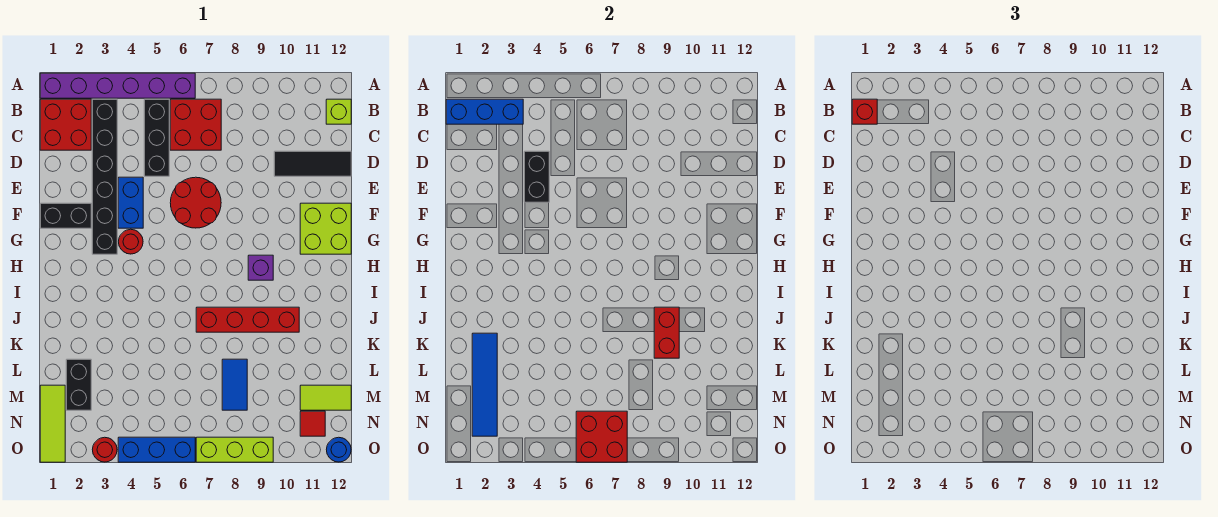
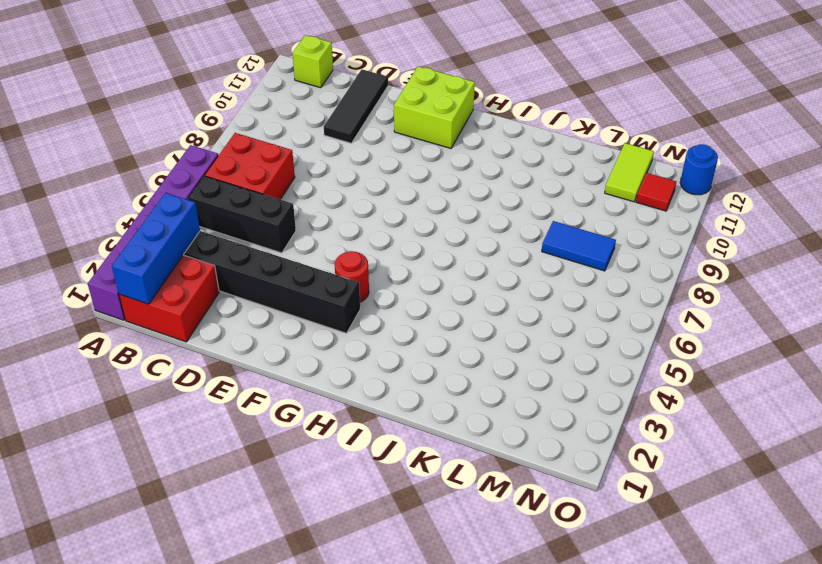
none -> blue 1x2 brick [118,177,143,228]
none -> red 2x2 round brick [170,177,221,228]
none -> black 1x2 brick [40,203,91,228]

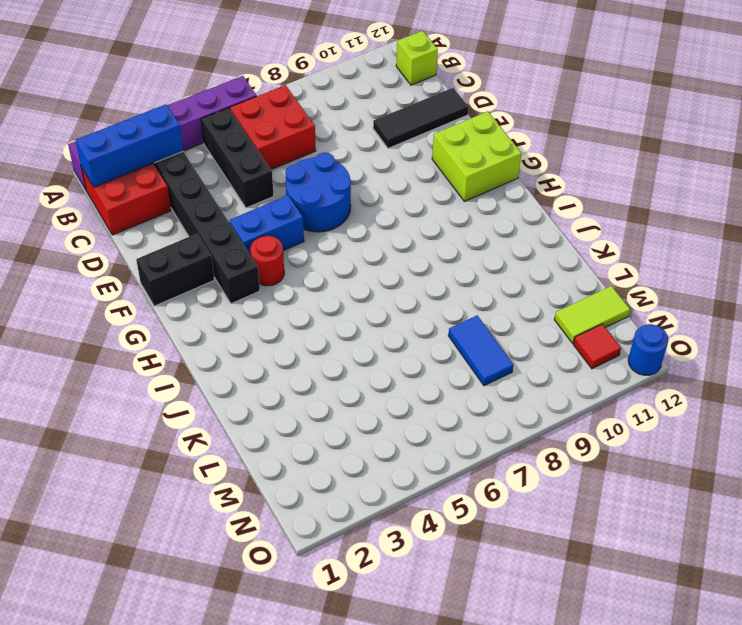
blue 2x2 round brick [285,153,351,232] -> red 2x2 round brick [170,177,221,228]
blue 1x2 brick [229,195,304,255] -> blue 1x2 brick turned to [118,177,143,228]
none -> purple 1x1 brick [248,255,273,280]
none -> red 1x4 brick [196,307,299,332]
none -> black 1x2 brick [66,359,91,410]

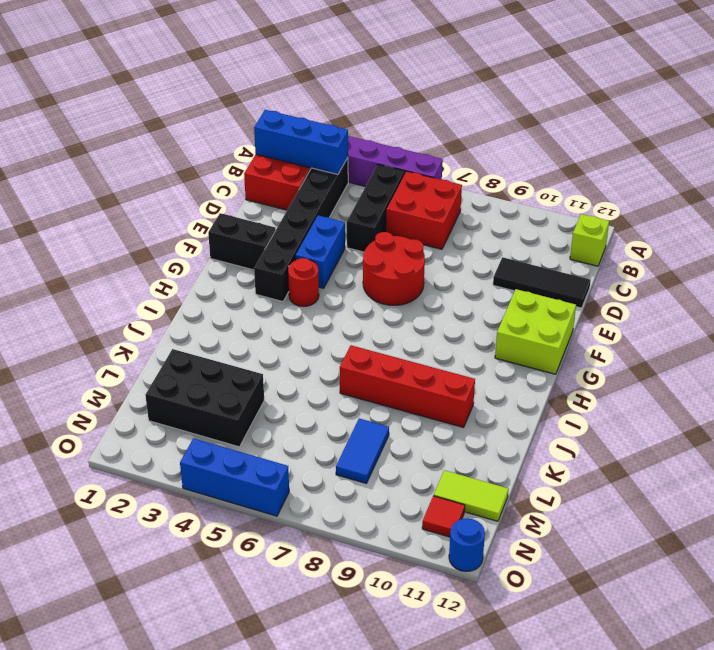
black 2x3 brick [145,349,264,447] -> black 1x2 brick [66,359,91,410]
none -> purple 1x1 brick [248,255,273,280]
none -> lime 1x3 tile [40,385,65,462]
none -> red 1x1 round brick [92,437,117,462]

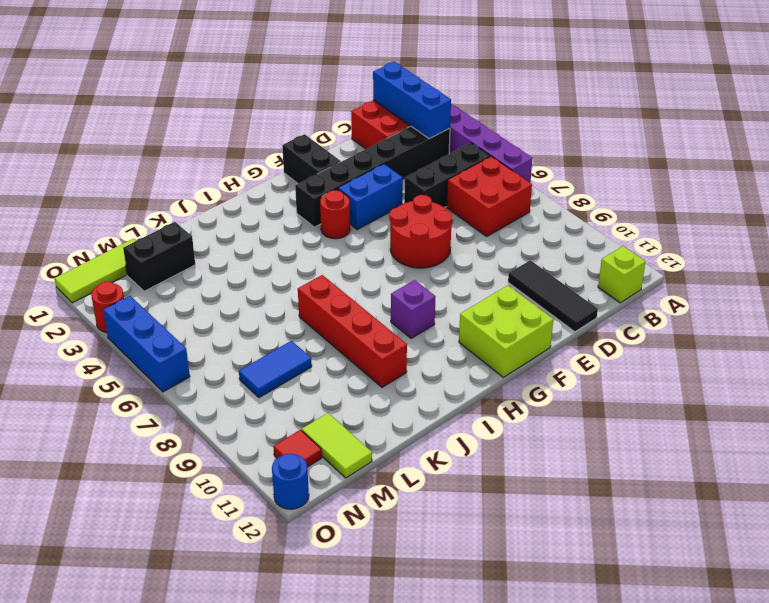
none -> lime 1x3 brick [196,437,273,462]
none -> black 1x2 brick [524,151,549,202]
none -> red 1x2 brick [654,307,679,358]

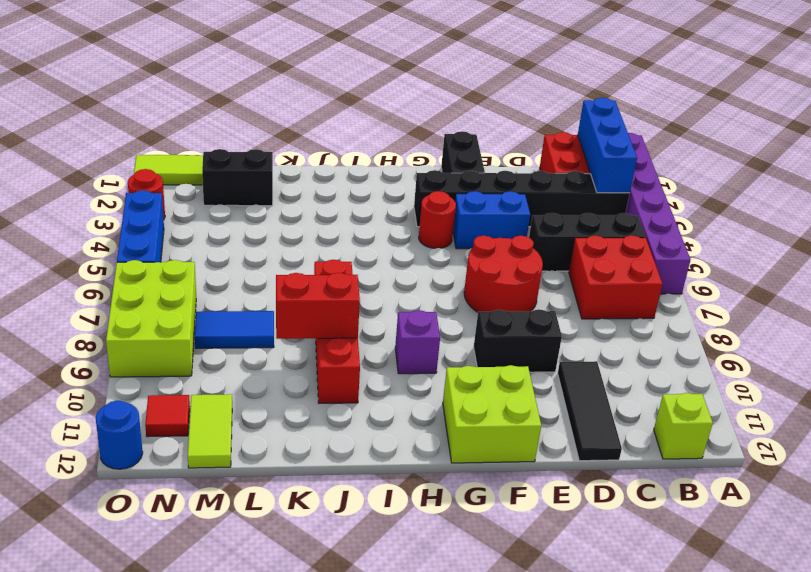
black 1x2 brick [474,309,562,372] -> black 1x2 brick moved to [524,151,549,202]
lime 2x3 brick [106,260,196,377] -> lime 1x3 brick [196,437,273,462]
none -> blue 1x4 tile [472,333,497,436]
none -> red 2x2 brick [576,411,627,462]
none -> red 1x1 brick [852,99,877,124]

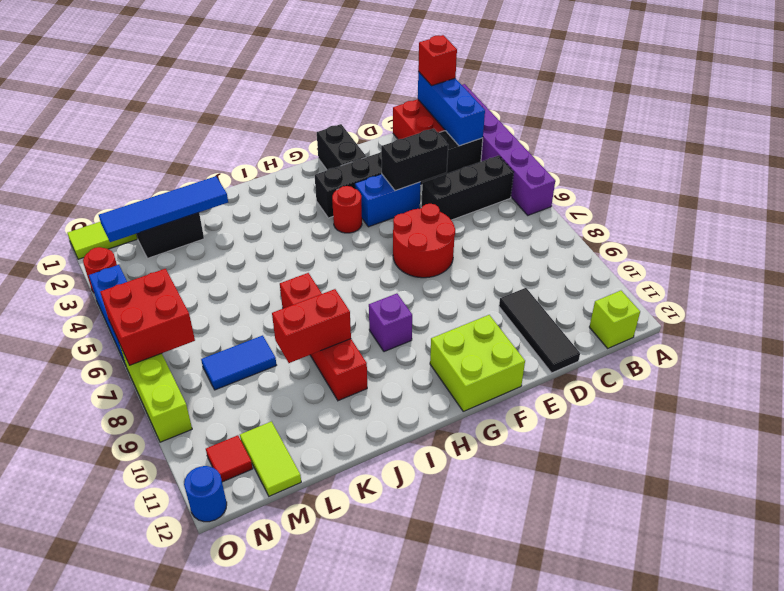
none -> red 2x2 brick [170,99,221,150]

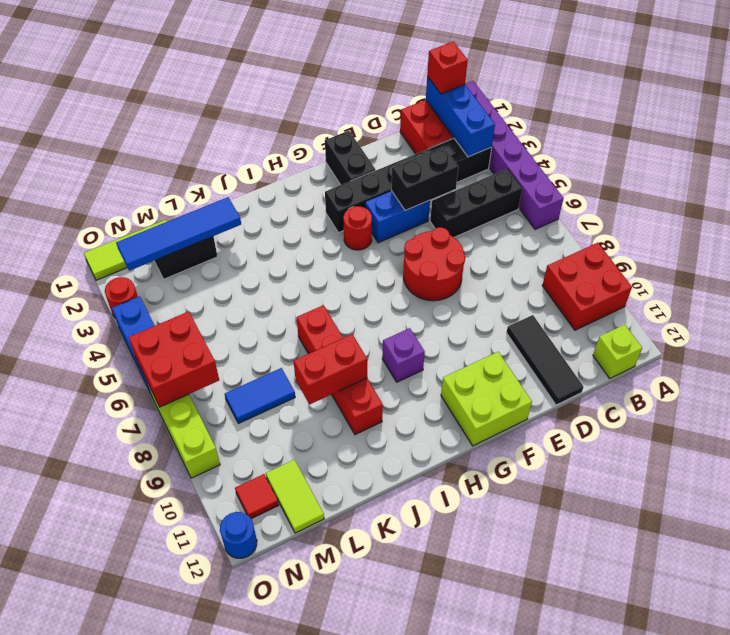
red 2x2 brick [542,243,632,330] -> red 2x2 brick moved to [170,99,221,150]

